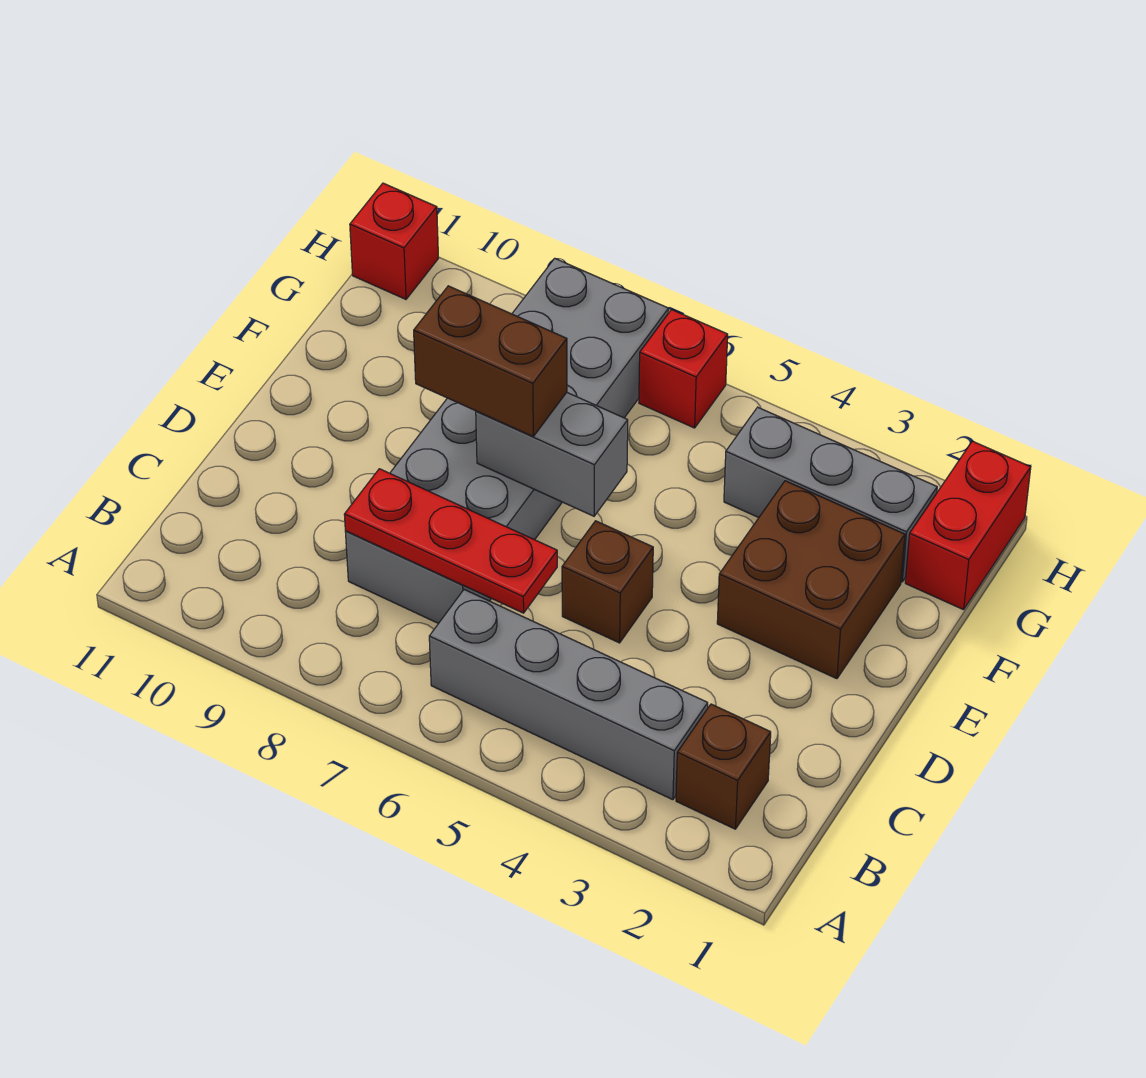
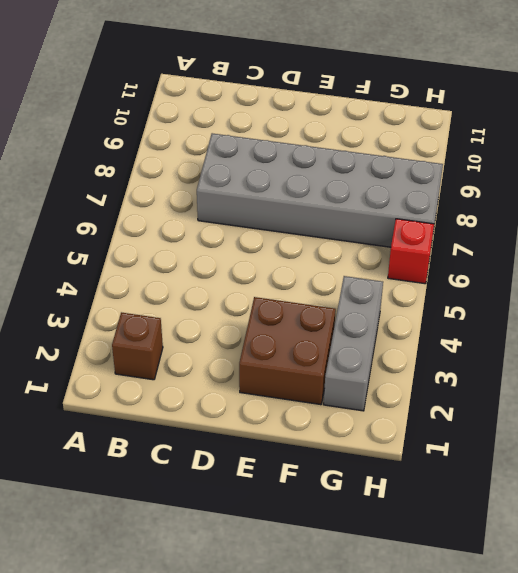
none -> grey 1x4 brick [429,590,708,800]
none -> brown 1x1 brick [562,521,653,643]
none -> red 1x2 brick [905,441,1031,610]

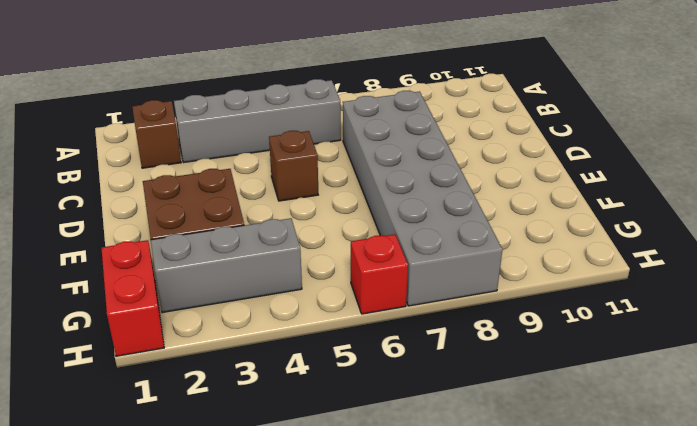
none -> red 1x1 brick [350,183,438,299]
none -> red 1x3 plate [344,469,557,613]
none -> grey 1x2 brick [476,393,628,516]

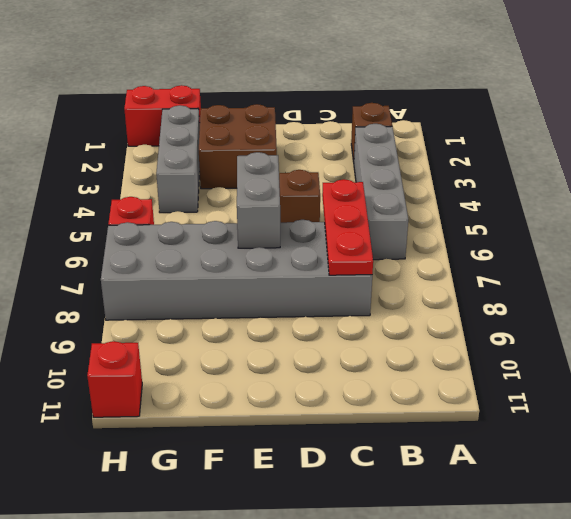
none -> brown 1x2 brick [414,286,567,436]

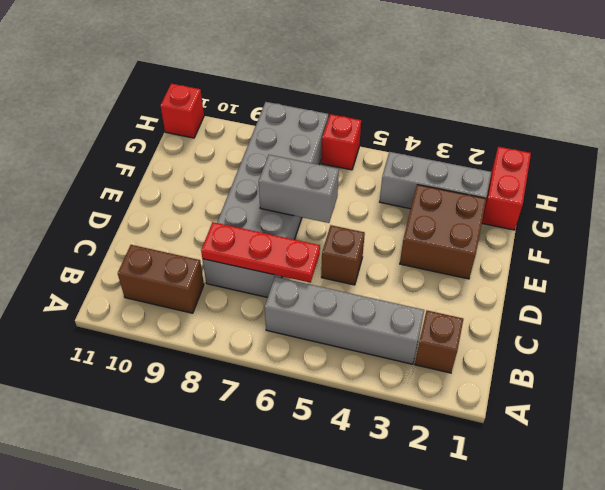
brown 1x2 brick [118,245,204,313] -> brown 1x2 brick moved to [414,286,567,436]

